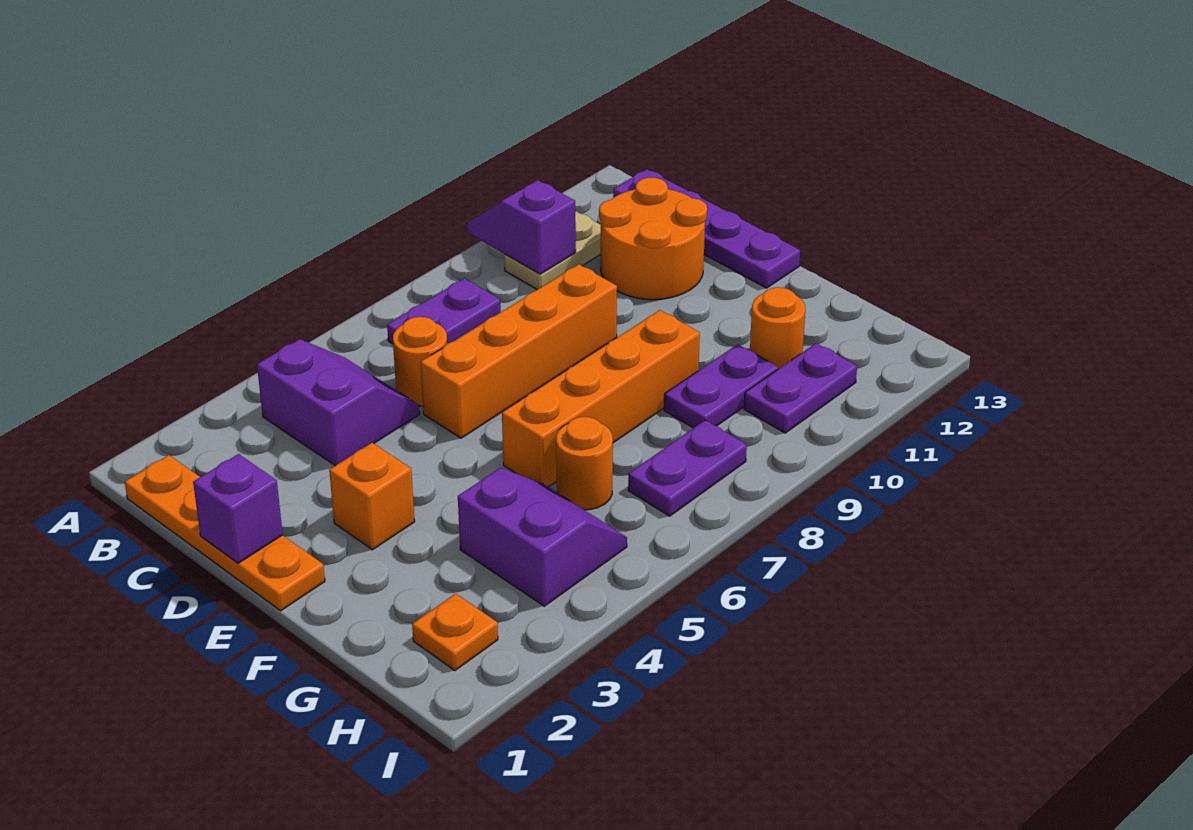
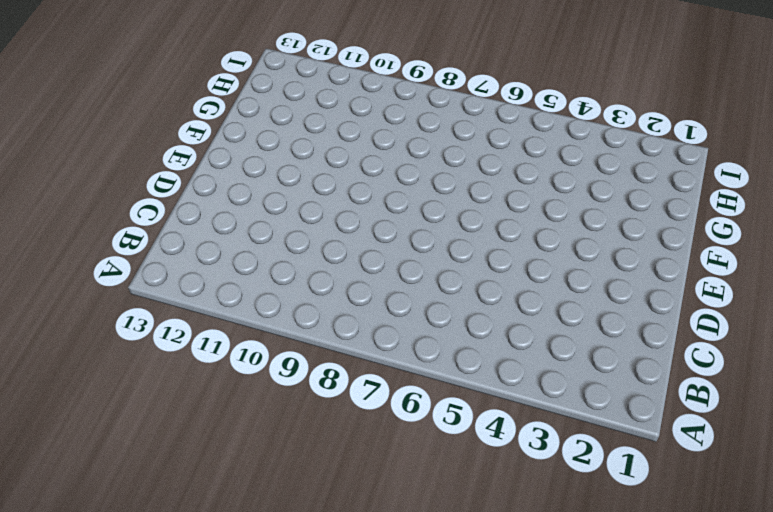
none -> orange 1x4 plate [125,455,325,611]
none -> purple 2x2 slope [257,339,420,466]
none -> purple 1x2 plate [387,278,501,344]

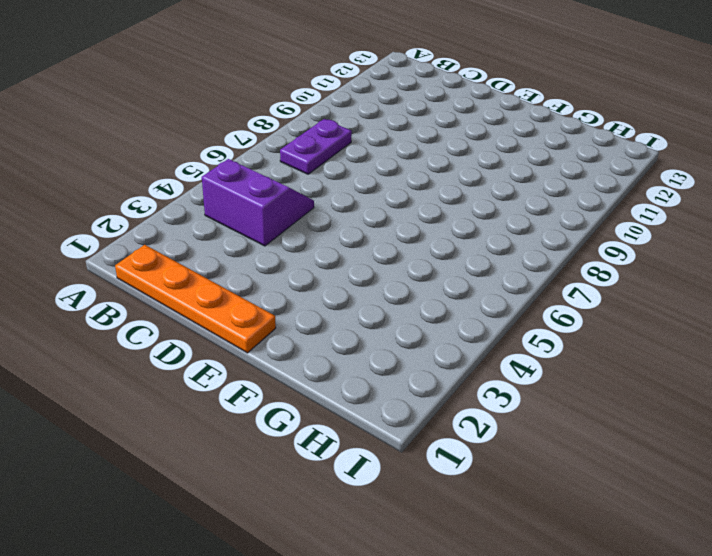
none -> tan 1x2 plate [504,211,601,290]
none -> purple 1x4 plate [613,169,800,288]
none -> orange 1x1 round brick [393,317,447,406]

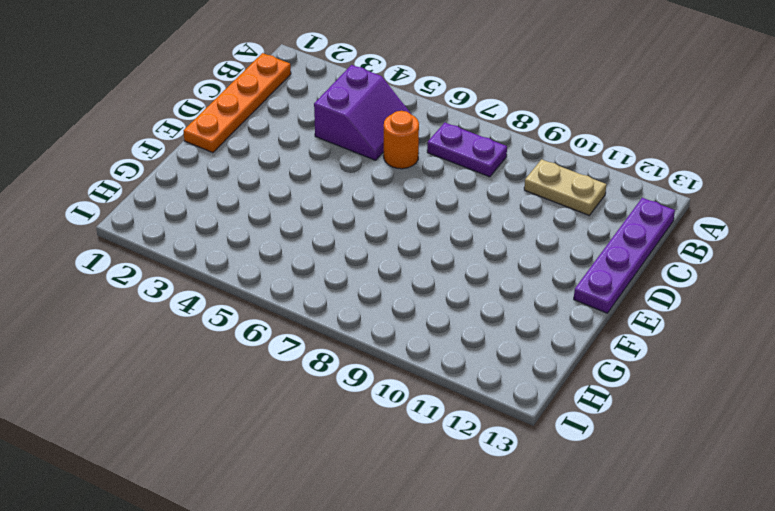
none -> orange 2x2 round brick [599,178,707,300]
none -> orange 1x4 brick [421,264,617,438]
none -> orange 1x1 brick [329,443,415,550]

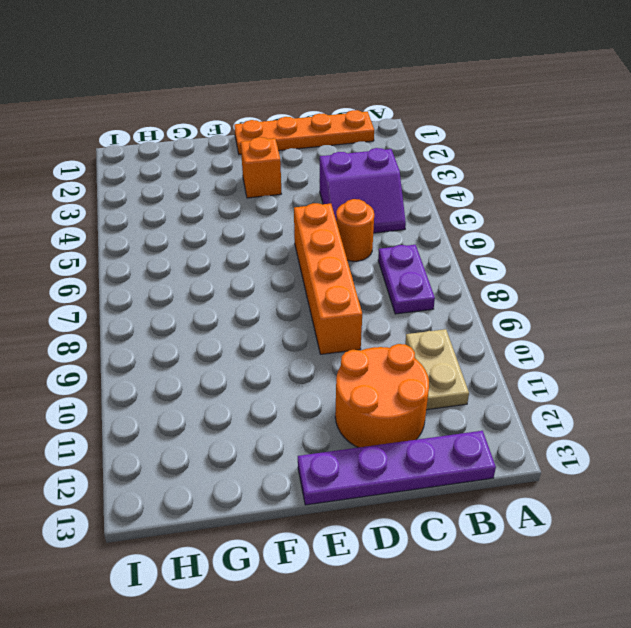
none -> orange 1x4 brick [502,310,700,487]
none -> purple 2x2 slope [458,468,627,606]
none -> orange 1x1 round brick [556,417,613,510]

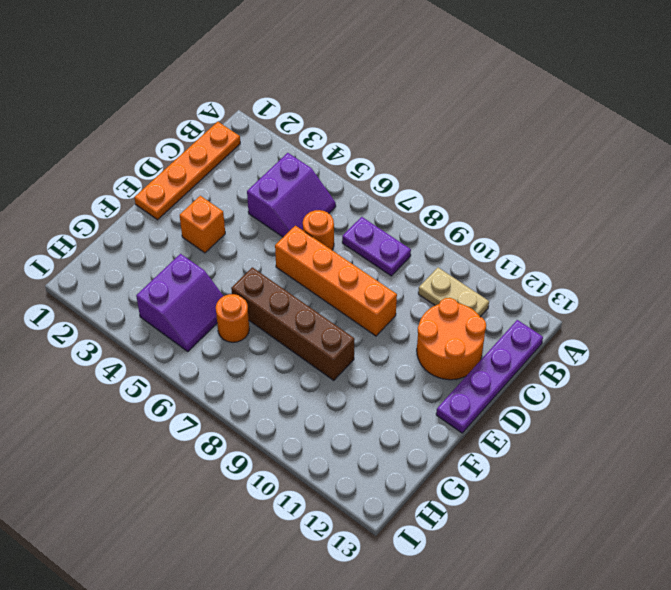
brown 1x4 brick [231,267,354,380] -> orange 1x4 brick [502,310,700,487]
none -> purple 1x2 plate [664,344,778,428]
none -> orange 1x1 round brick [750,287,805,369]
none -> orange 1x1 plate [412,594,498,671]

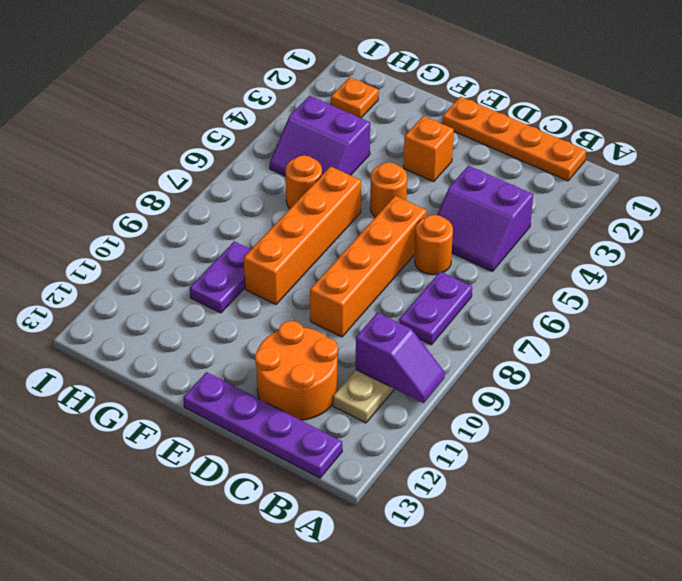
orange 1x1 round brick [370,162,407,217] -> orange 1x1 round brick moved to [750,287,805,369]
none -> purple 1x2 plate [628,420,747,516]
none -> purple 1x2 plate [744,343,857,433]
none -> purple 1x1 brick [193,454,283,563]

